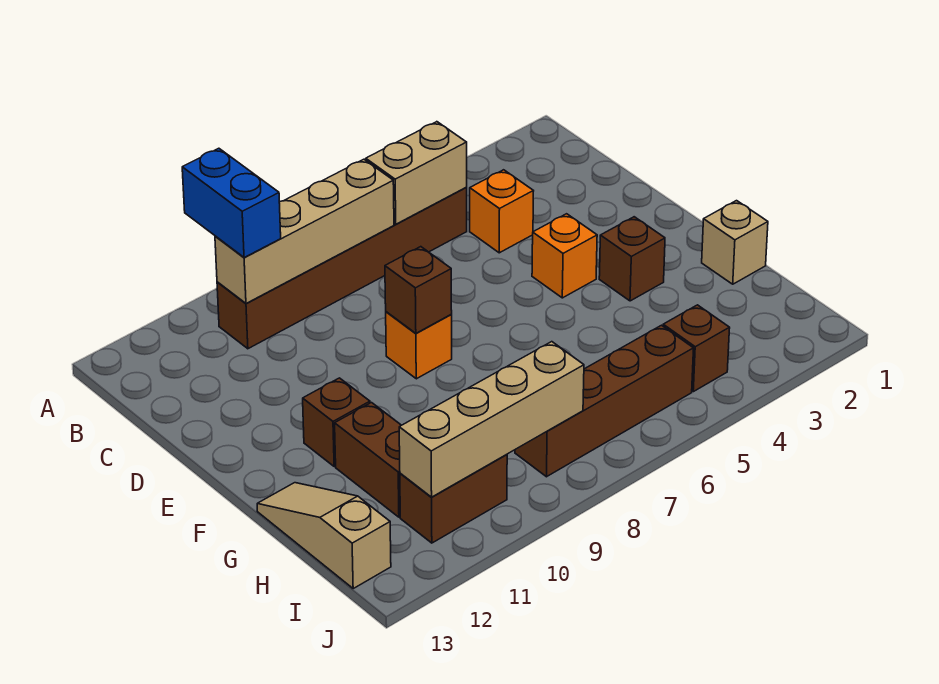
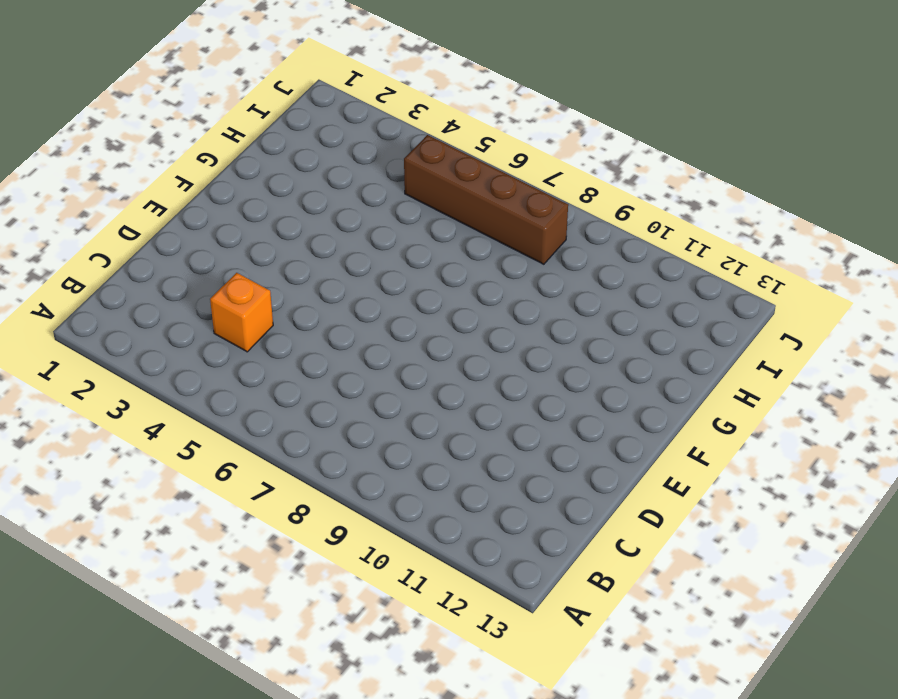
none -> brown 1x6 brick [217,188,467,349]
none -> orange 1x1 brick [532,214,597,298]
none -> orange 1x1 brick [386,312,452,379]

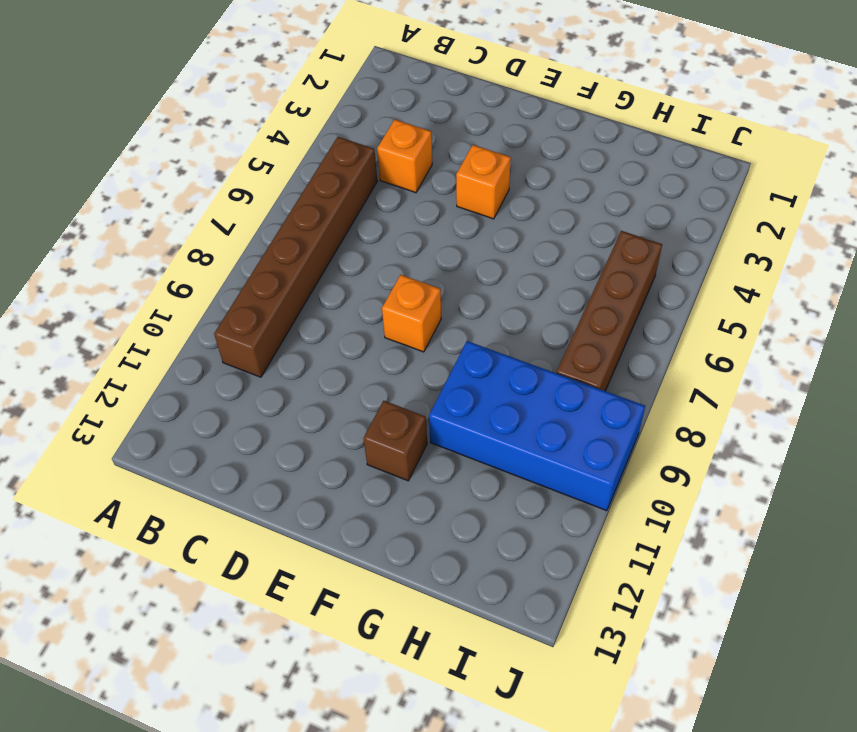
blue 2x4 brick [429,341,645,511] -> brown 1x2 brick [400,454,507,543]
none -> brown 1x1 brick [599,217,665,301]
none -> tan 1x1 brick [702,201,768,284]
none -> brown 1x2 brick [335,403,401,517]

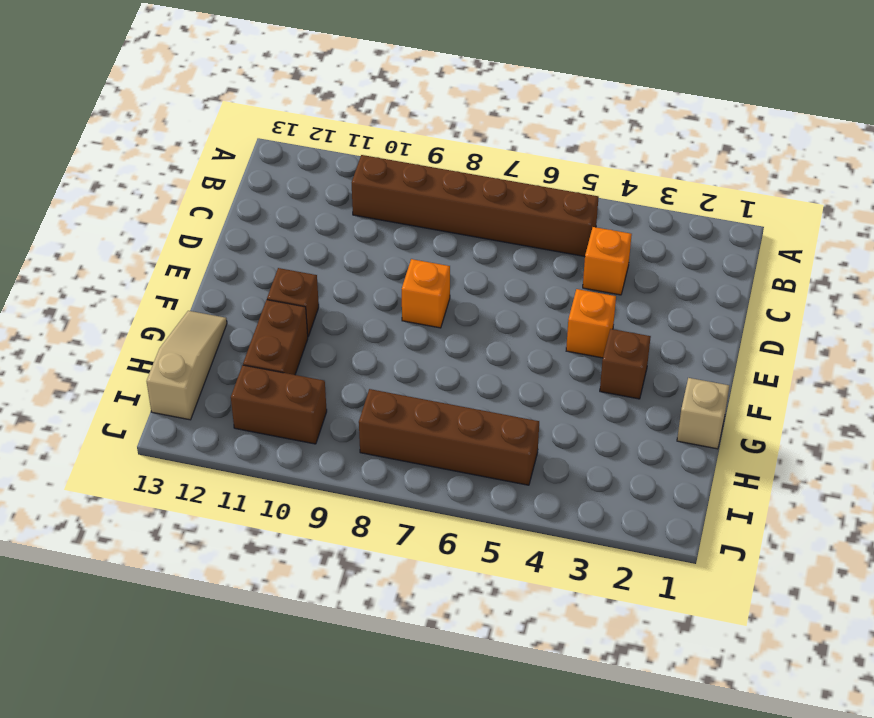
none -> brown 1x1 brick [663,305,730,392]
none -> tan 1x2 brick [366,122,467,224]
none -> tan 1x4 brick [215,159,394,303]

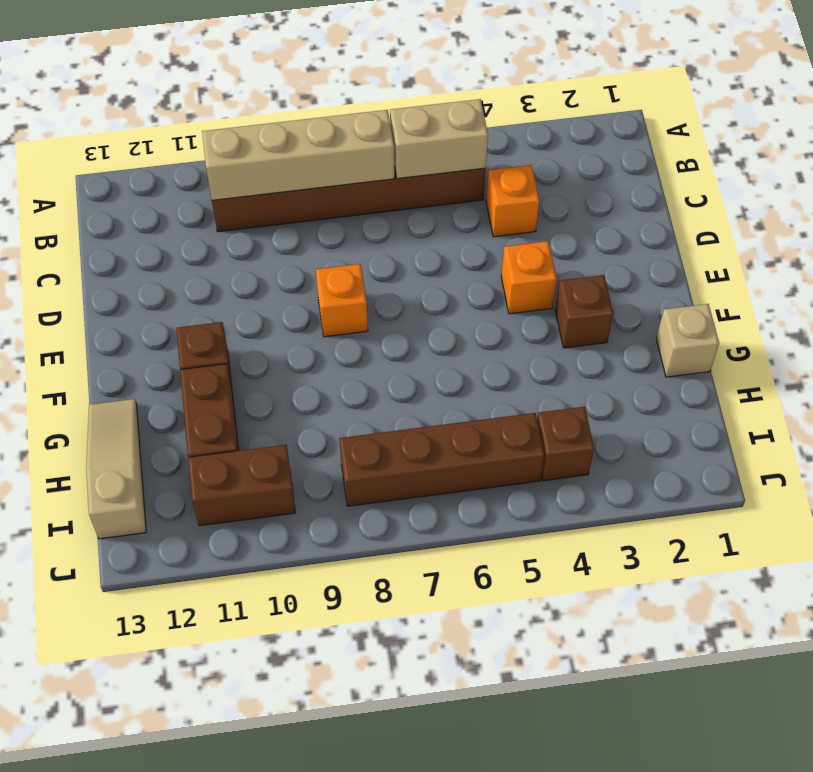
none -> brown 1x1 brick [385,247,452,333]
none -> tan 1x4 brick [399,342,584,497]
none -> blue 1x2 brick [182,148,281,258]

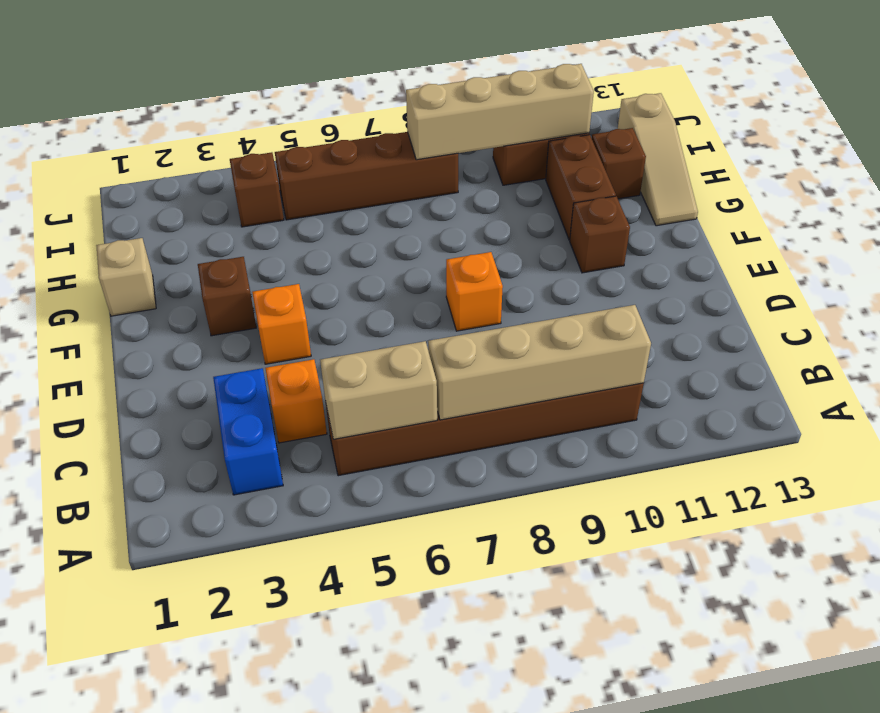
blue 1x2 brick [213,368,283,495] -> blue 1x2 brick moved to [182,148,281,258]
brown 1x1 brick [592,128,646,199] -> brown 1x1 brick moved to [385,247,452,333]

